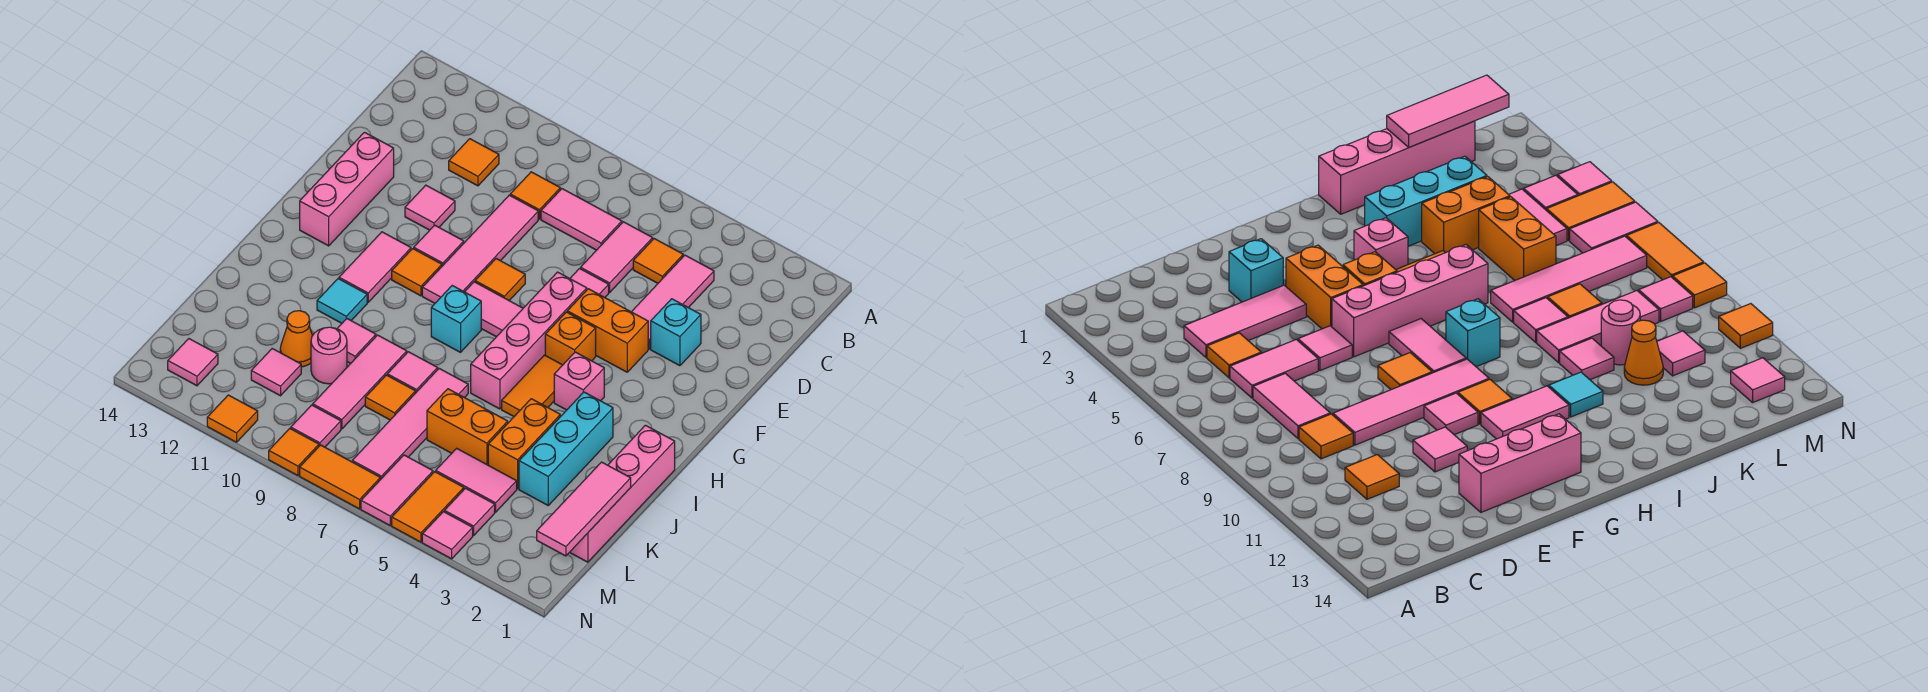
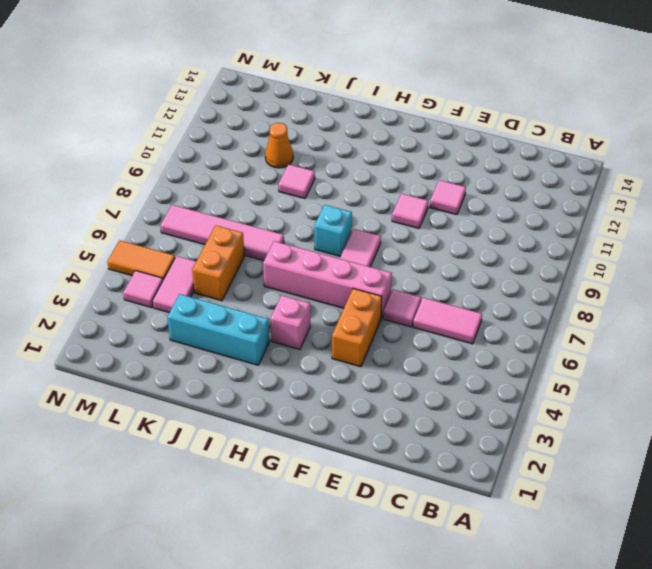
none -> pink 1x3 tile [632,255,714,349]
none -> orange 1x1 tile [633,239,683,283]
none -> pink 1x2 tile [541,189,622,250]
none -> orange 1x1 tile [510,172,560,219]

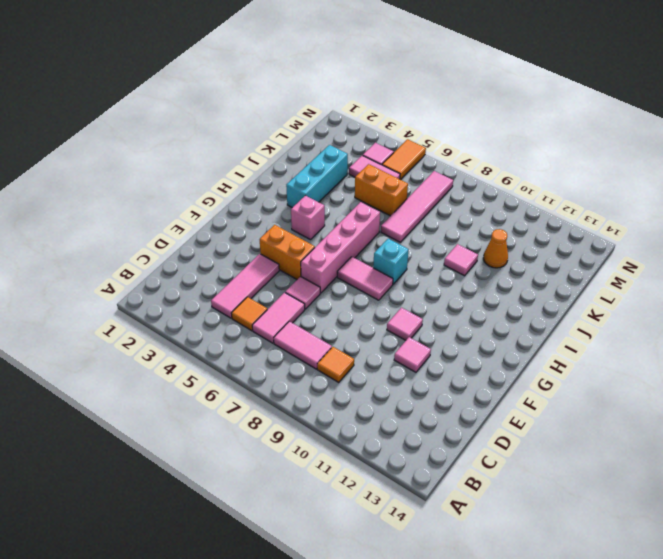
none -> orange 1x1 tile [449,139,499,186]
none -> pink 1x4 tile [422,195,538,303]
none -> cyan 1x1 brick [651,299,701,366]
none -> pink 1x3 brick [300,132,394,246]

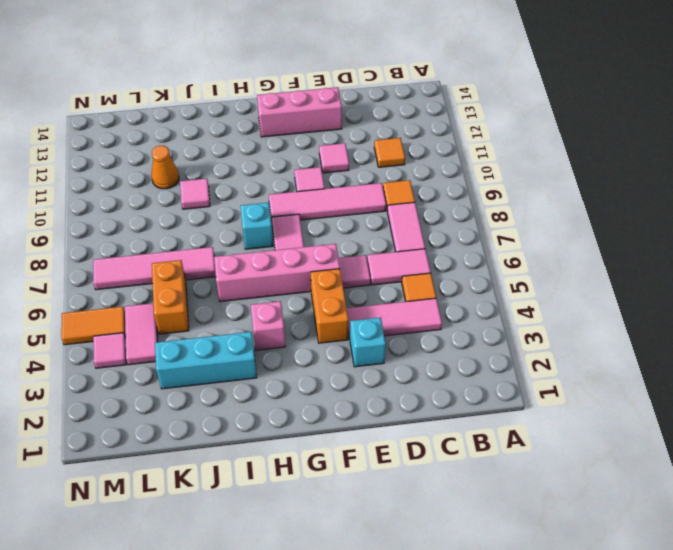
none -> orange 1x1 tile [475,259,525,301]
none -> orange 1x1 brick [545,312,596,365]
none -> orange 1x1 tile [392,249,442,296]
none -> pink 1x2 tile [339,232,411,302]

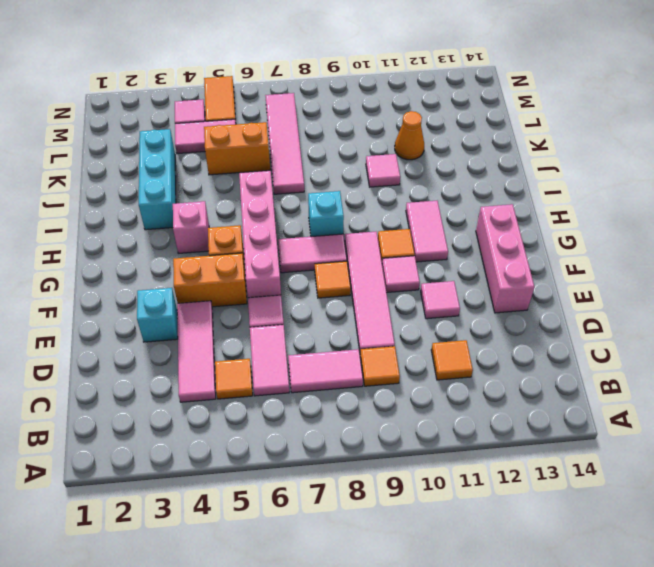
none -> orange 1x2 tile [502,355,562,417]
none -> pink 1x4 brick [570,425,675,562]
none -> cyan 1x1 tile [317,279,367,323]
none -> orange 1x2 brick [488,399,560,489]

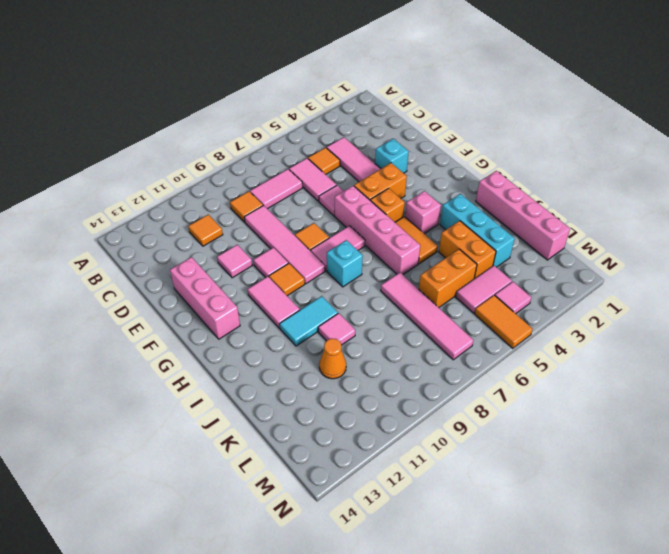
cyan 1x2 tile [280,296,338,346] -> cyan 1x1 tile [317,279,367,323]
none -> pink 1x1 tile [387,352,438,392]
none -> pink 1x3 tile [313,335,407,429]
none -> orange 1x1 tile [365,375,416,420]
none -> pink 1x1 round brick [311,327,347,384]

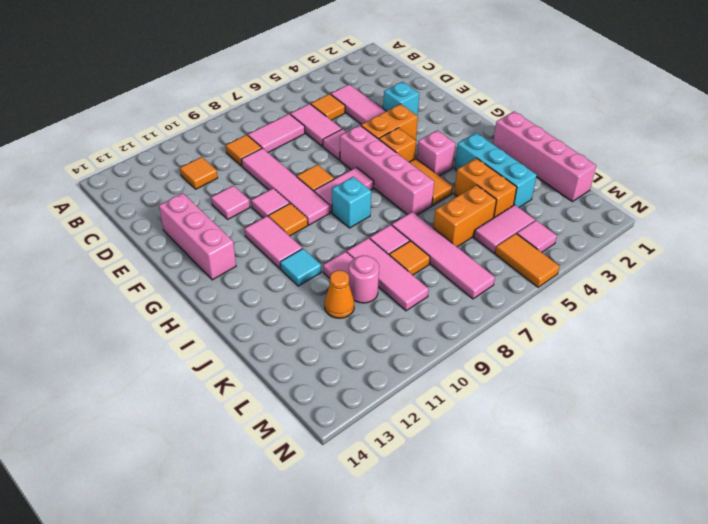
none -> pink 1x1 tile [251,349,301,396]
none -> pink 1x2 tile [361,455,433,525]
none -> pink 1x1 tile [291,405,341,447]
none -> pink 1x1 tile [168,339,218,386]

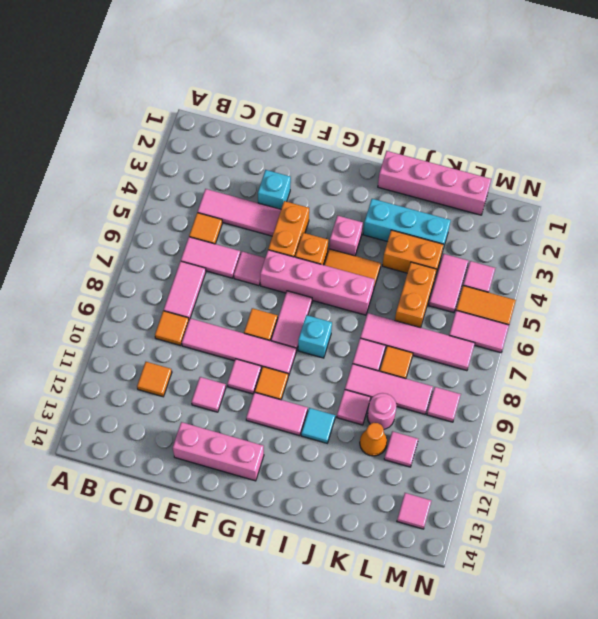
none -> pink 1x1 tile [422,512,473,559]
none -> orange 1x2 tile [300,445,380,509]
none -> orange 1x1 tile [269,429,319,476]
none -> orange 1x1 tile [207,395,258,442]

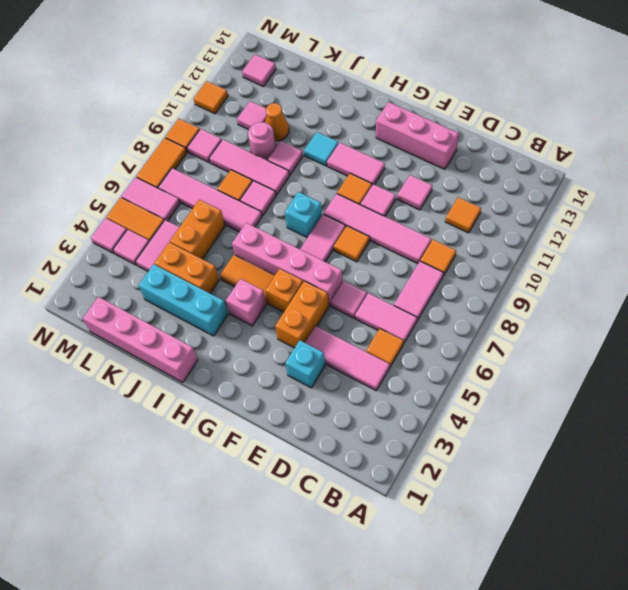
none -> pink 1x3 tile [537,462,631,556]

